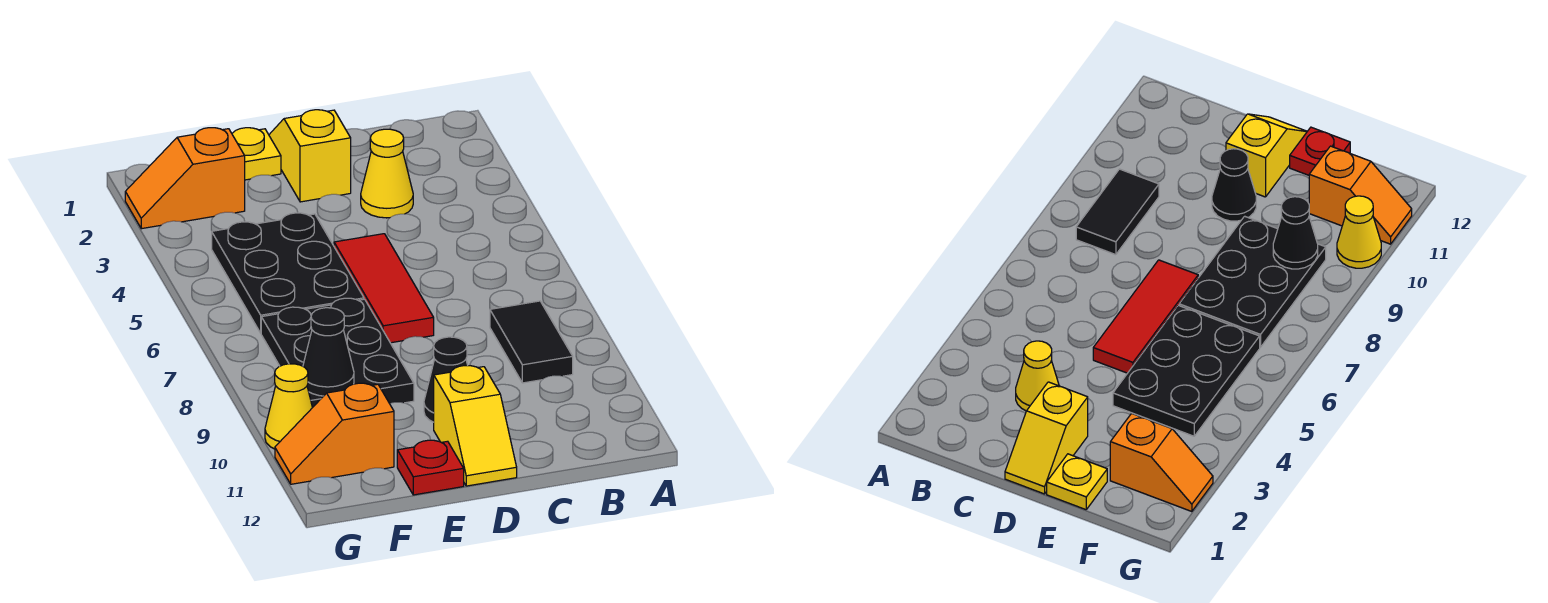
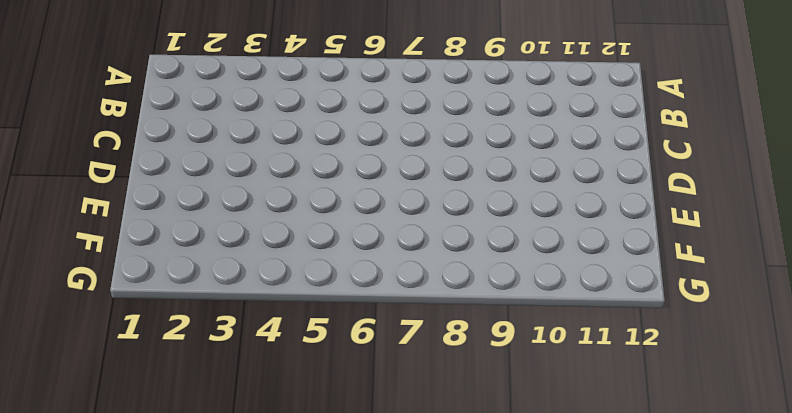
none -> black 1x2 tile [490,301,573,383]
none -> yellow 1x1 cone [361,129,413,218]
none -> yellow 1x2 slope [269,110,351,202]

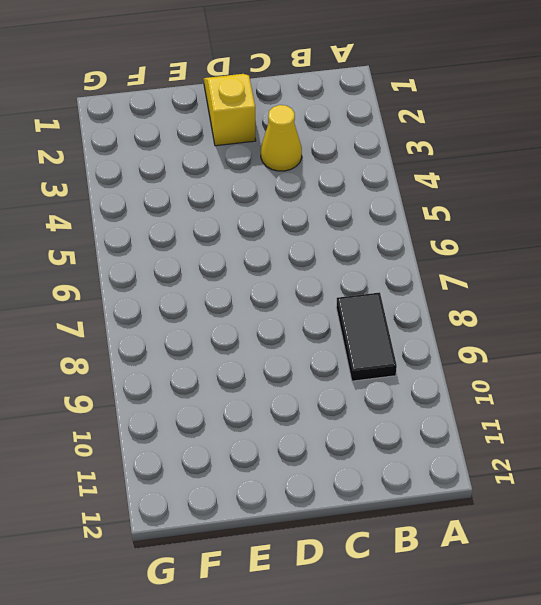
none -> red 1x3 tile [334,234,434,343]
none -> black 1x1 cone [424,337,468,422]
none -> yellow 1x2 slope [434,366,517,486]

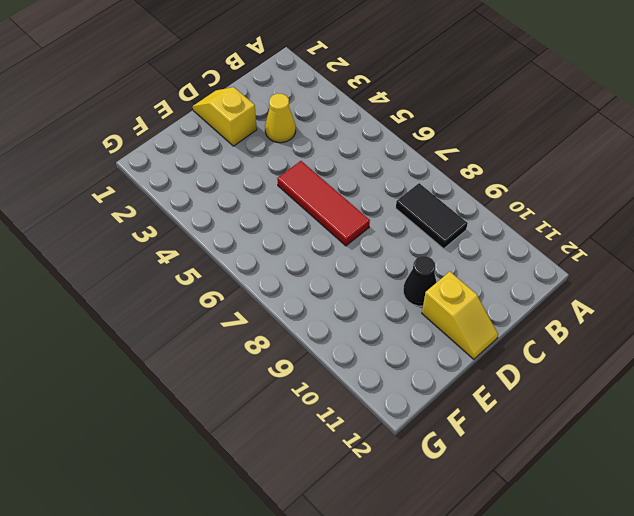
none -> yellow 1x1 plate [232,128,281,180]
none -> black 2x3 plate [212,213,364,333]
none -> black 2x3 plate [261,298,414,408]

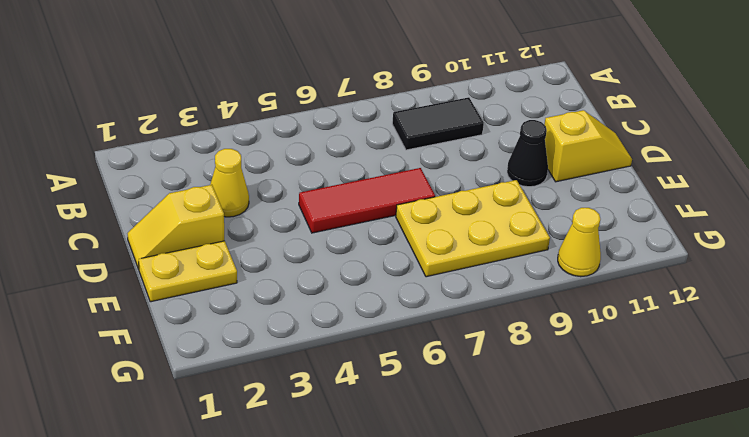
yellow 1x2 plate [138,241,237,302] -> yellow 1x1 plate [232,128,281,180]
yellow 2x3 plate [396,180,550,277] -> black 2x3 plate [261,298,414,408]
none -> black 2x3 plate [212,213,364,333]
none -> red 1x1 plate [397,440,464,495]
none -> orange 1x2 slope [125,128,245,229]

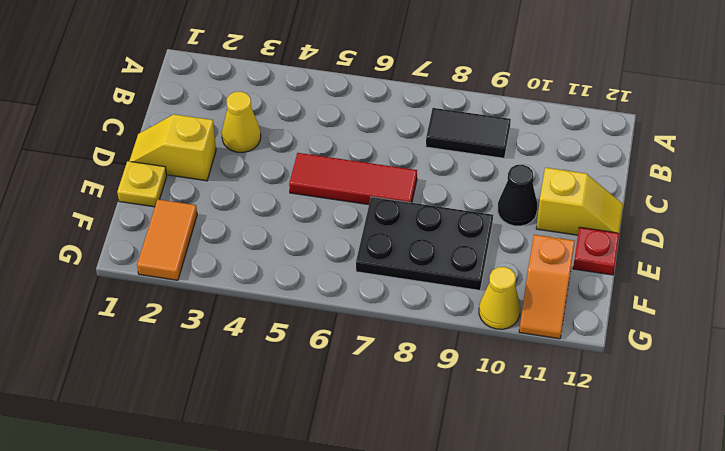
orange 1x2 tile [137,199,197,280] -> orange 1x2 slope [125,128,245,229]
none -> black 2x3 plate [212,213,364,333]
none -> black 1x1 cone [303,308,354,396]

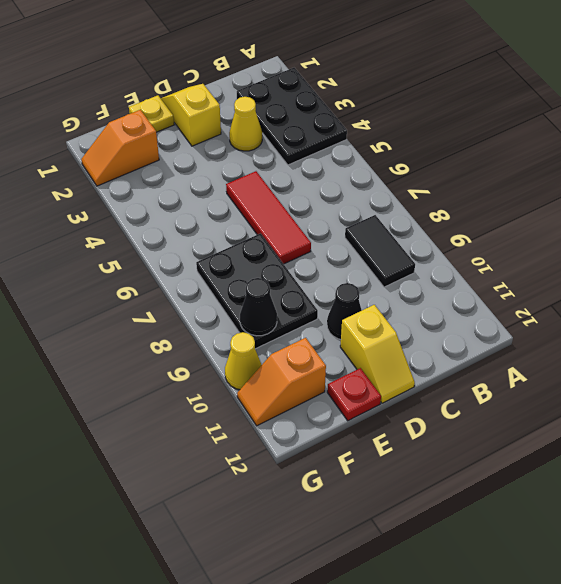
black 2x3 plate [237,68,347,165] -> black 2x3 plate moved to [212,213,364,333]

